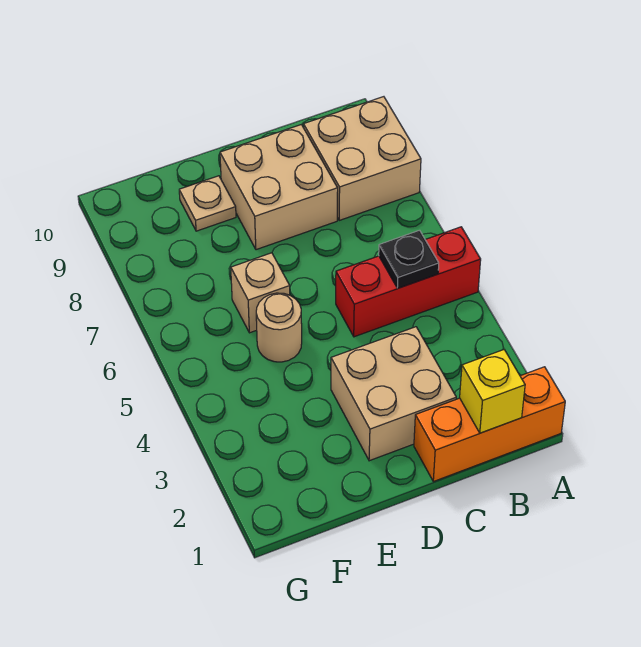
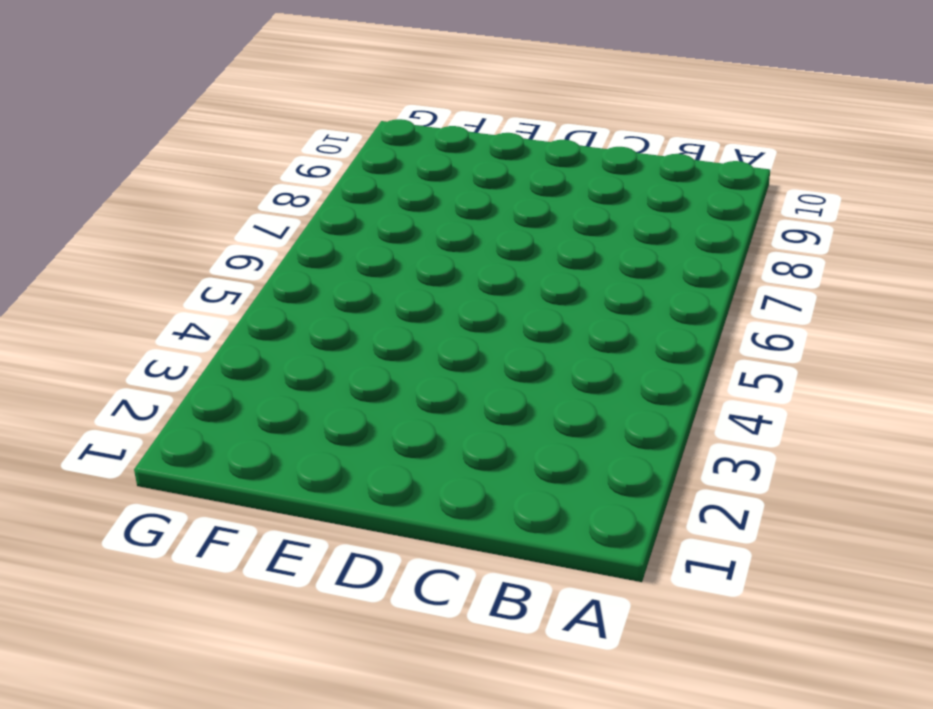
none -> orange 1x3 brick [414,367,565,482]
none -> red 1x3 brick [336,227,481,337]

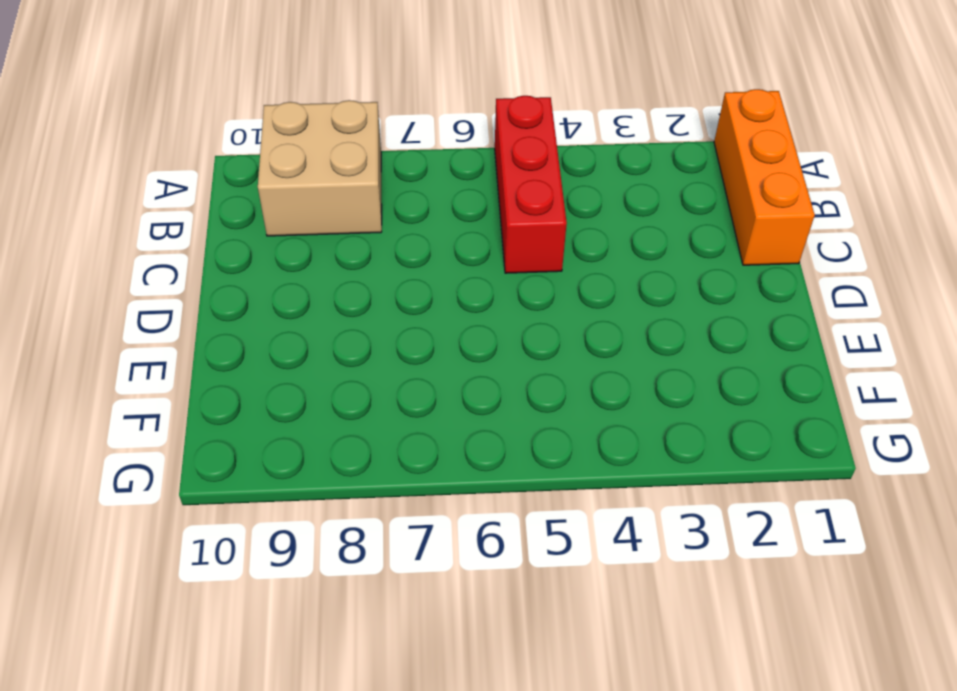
none -> tan 2x2 brick [331,327,456,461]
none -> tan 2x2 brick [220,125,338,250]

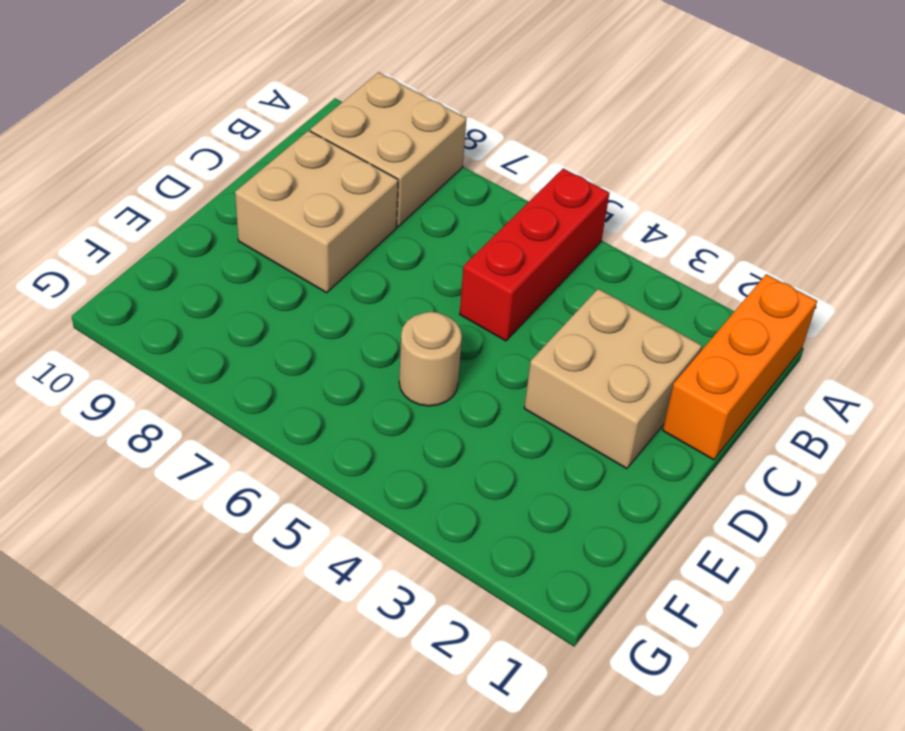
none -> tan 1x1 brick [231,253,290,333]
none -> tan 1x1 plate [179,176,236,231]

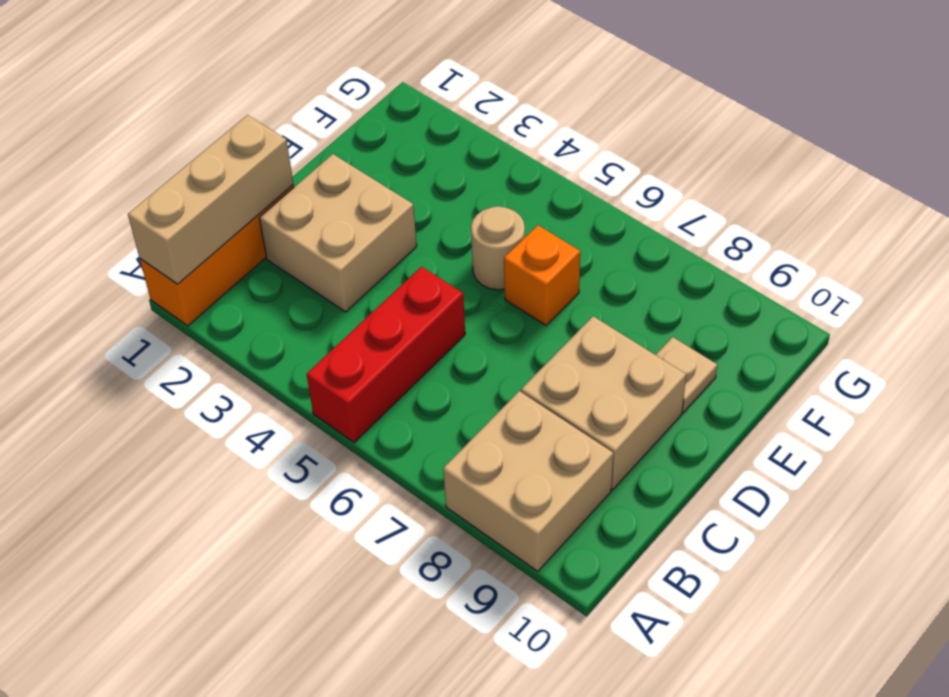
tan 1x3 brick [128,115,293,284] -> yellow 1x1 brick [460,350,525,433]
orange 1x1 brick [504,225,580,326] -> tan 1x1 brick [231,253,290,333]
none -> black 1x1 plate [379,230,439,288]

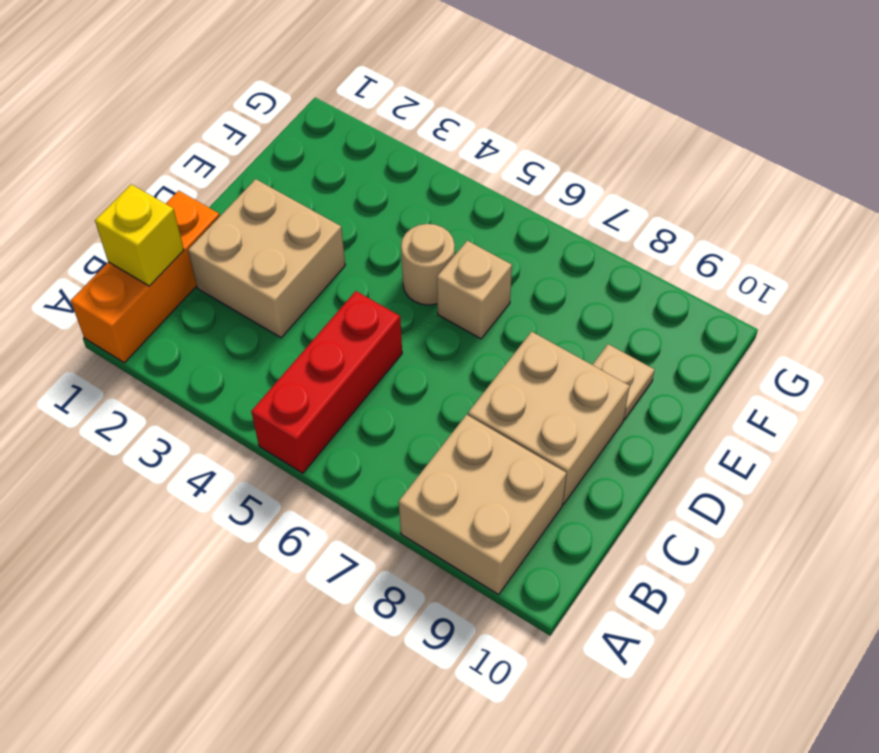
none -> black 1x1 plate [379,230,439,288]

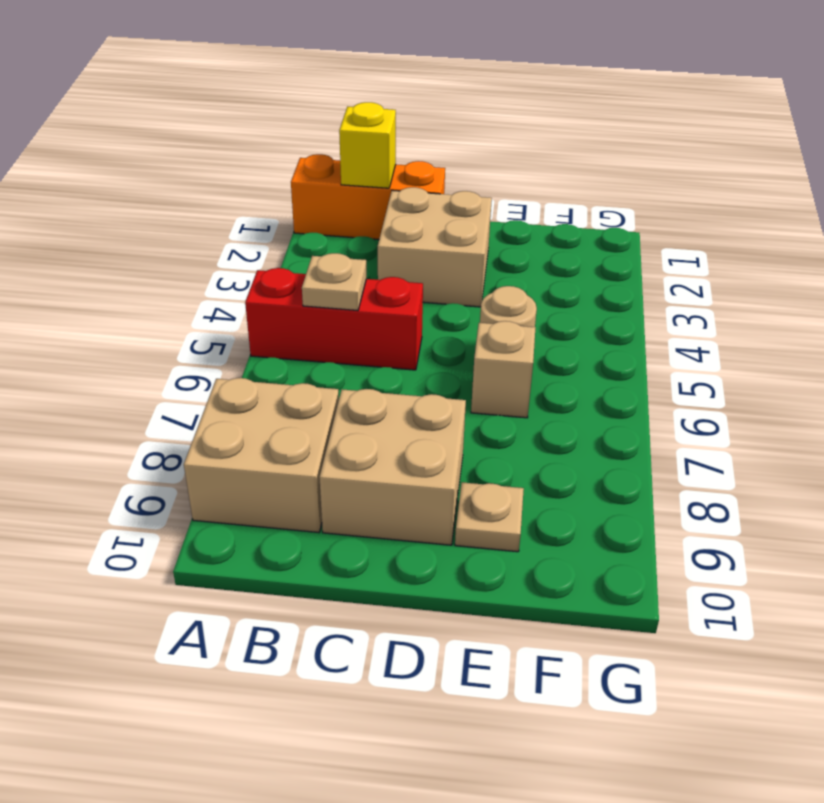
tan 1x1 plate [302,253,366,311] -> black 1x1 plate [379,230,439,288]

